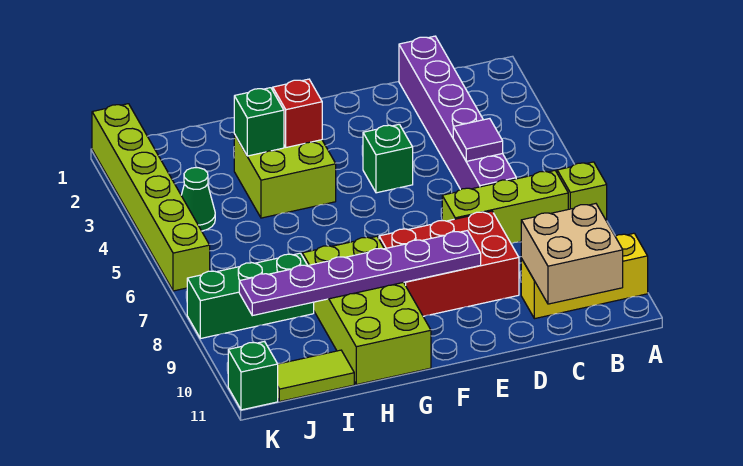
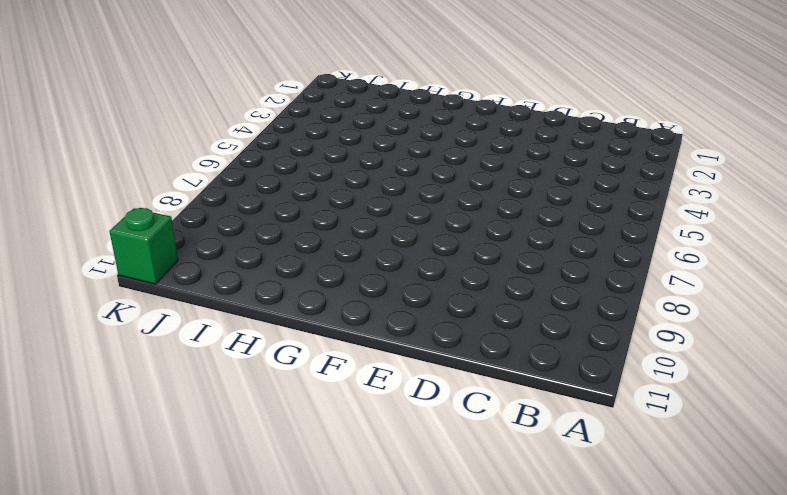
none -> lime 1x1 brick [557,162,607,221]
none -> yellow 1x3 brick [521,233,648,319]
none -> lime 1x3 brick [442,171,568,243]

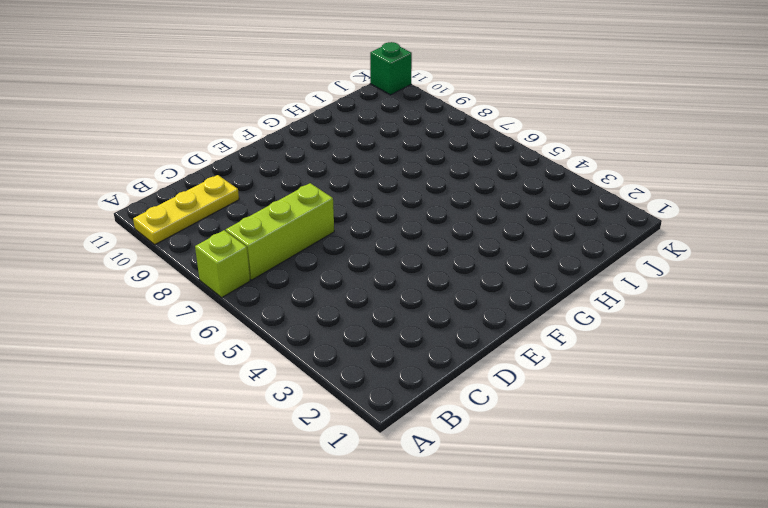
yellow 1x3 plate [133,175,239,244] -> yellow 1x3 brick [521,233,648,319]
none -> purple 1x6 brick [399,36,516,190]
none -> red 2x3 brick [379,211,519,316]
none -> green 1x1 brick [363,124,413,193]

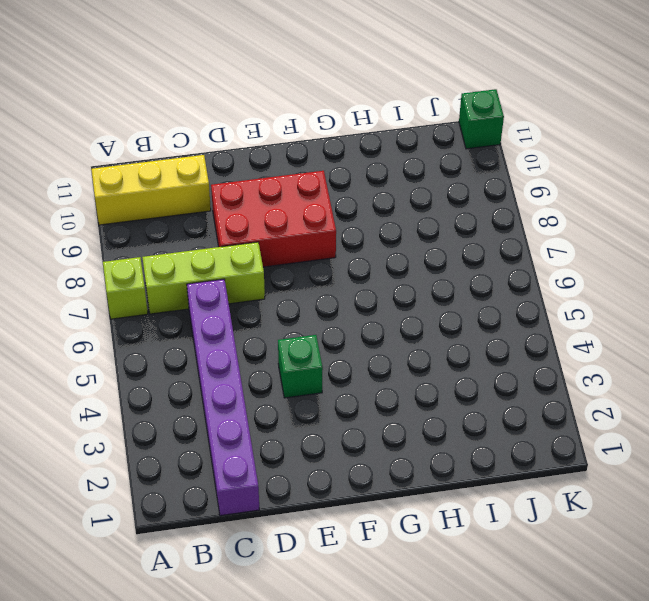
none -> lime 2x2 brick [234,134,336,218]
none -> lime 2x4 brick [302,236,431,385]
none -> green 1x3 brick [187,253,314,339]

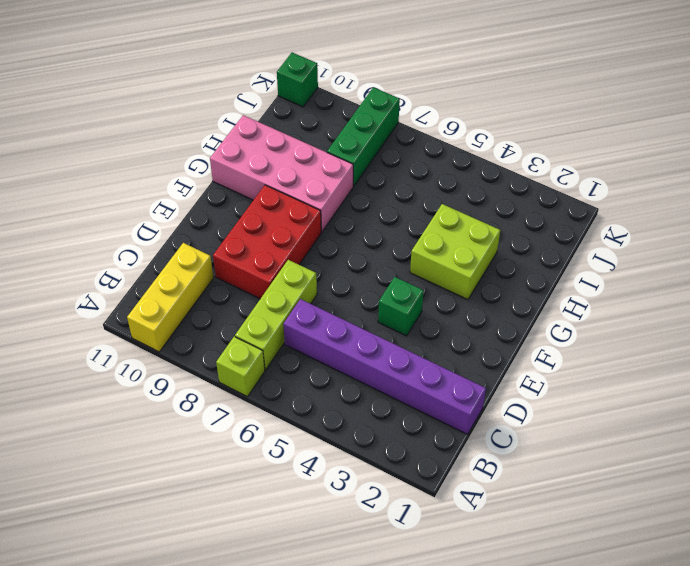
pink 2x4 brick [210,115,353,232] -> lime 2x4 brick [302,236,431,385]
none -> lime 1x2 tile [278,350,354,401]
none -> green 1x1 cone [181,168,215,231]
none -> lime 1x6 brick [92,104,210,291]

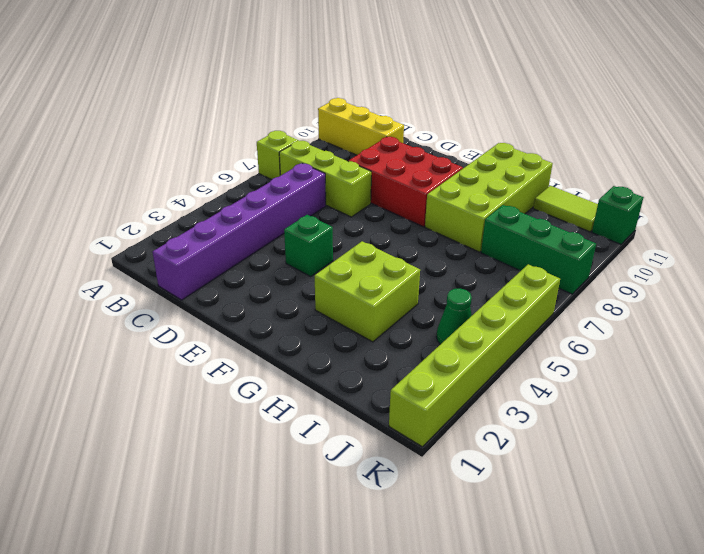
none -> tan 2x2 brick [521,204,623,304]
none -> purple 1x1 tile [453,119,503,161]
none -> purple 1x6 plate [239,231,481,316]

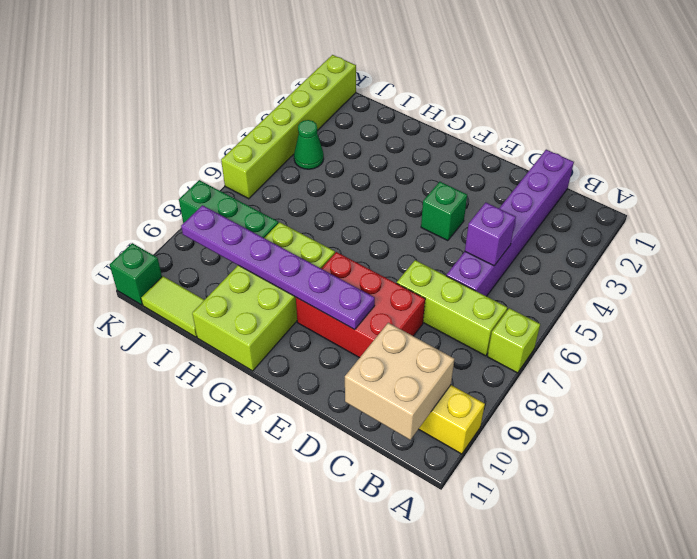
purple 1x1 brick [465,203,516,266] -> purple 1x1 tile [453,119,503,161]
none -> lime 2x2 brick [234,134,336,218]
none -> red 1x1 brick [273,79,322,147]
none -> green 1x1 brick [234,88,284,156]

